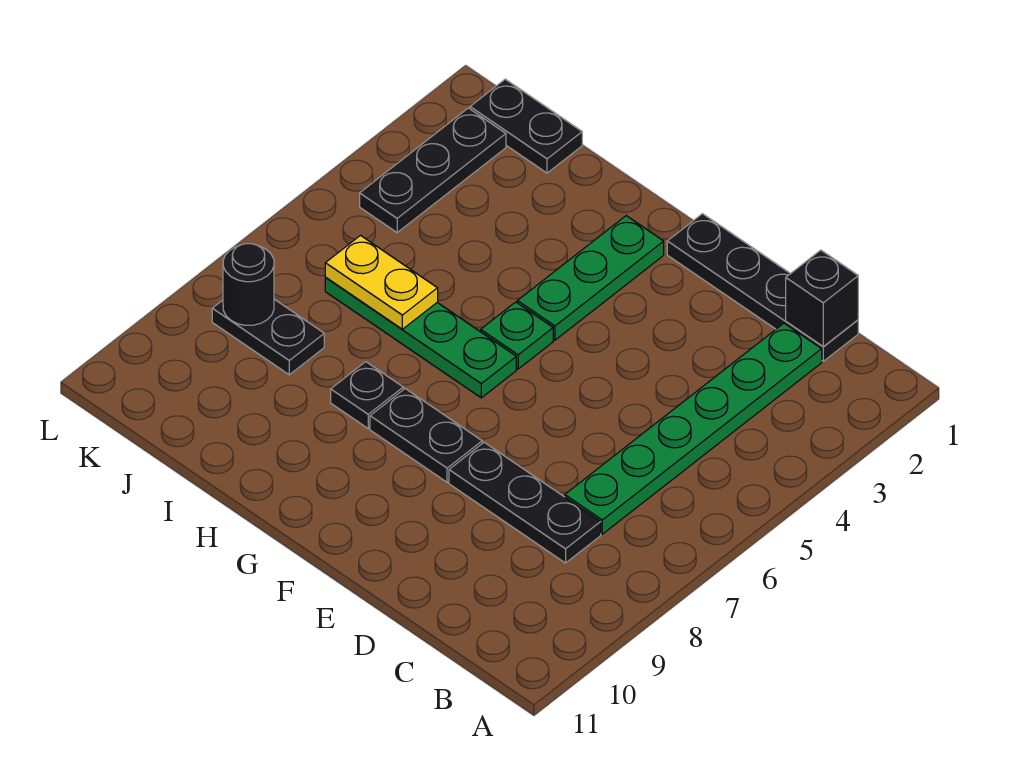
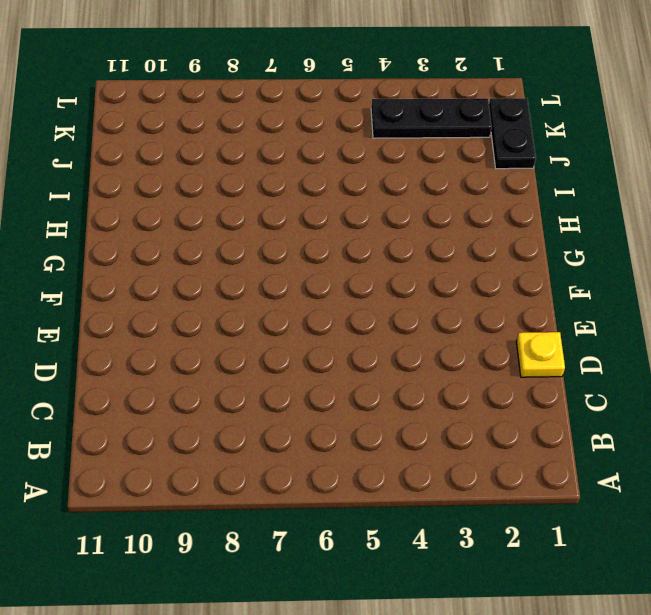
yellow 1x1 plate [516,332,565,377] -> black 1x4 plate [667,214,858,361]
none -> green 1x6 plate [565,323,822,534]
none -> black 1x3 plate [449,442,601,563]
none -> black 1x2 plate [370,389,482,482]

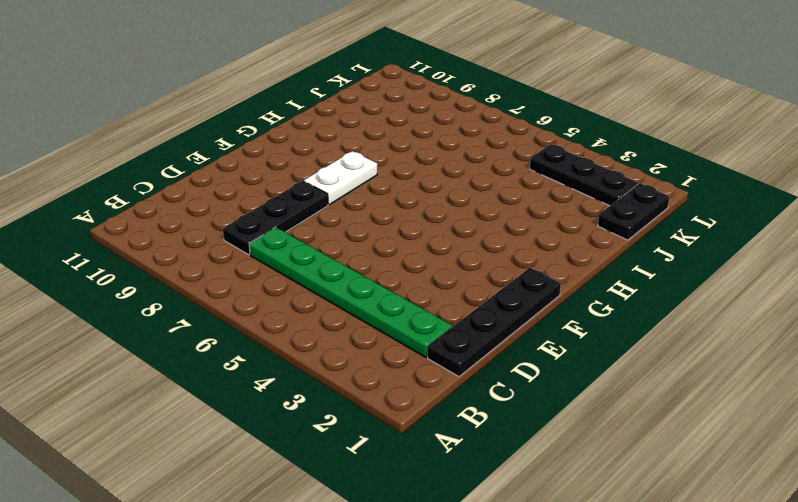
white 1x2 plate [304,151,377,205] -> black 1x2 plate [370,389,482,482]
none -> green 1x3 plate [517,216,664,340]
none -> green 1x1 plate [481,302,553,369]
none -> green 1x4 plate [325,278,516,398]

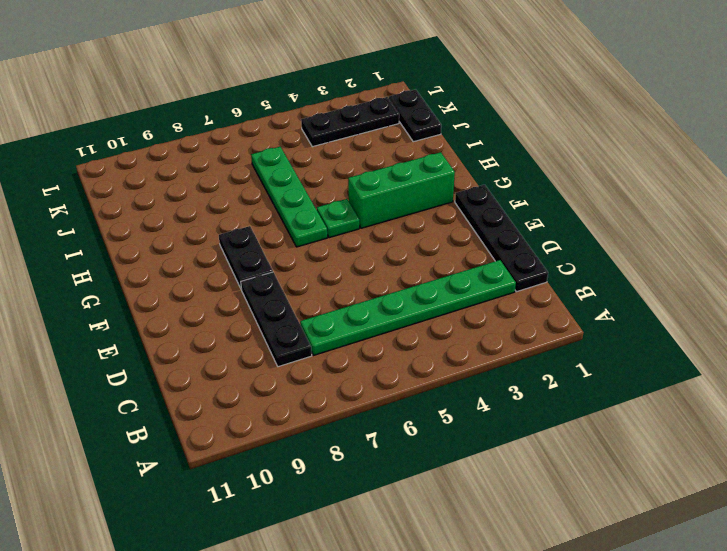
green 1x3 brick [348,152,455,228] -> green 1x3 plate [517,216,664,340]
none -> black 1x1 plate [331,362,403,428]
none -> black 1x2 plate [212,299,324,375]
none -> black 1x1 brick [786,250,858,346]

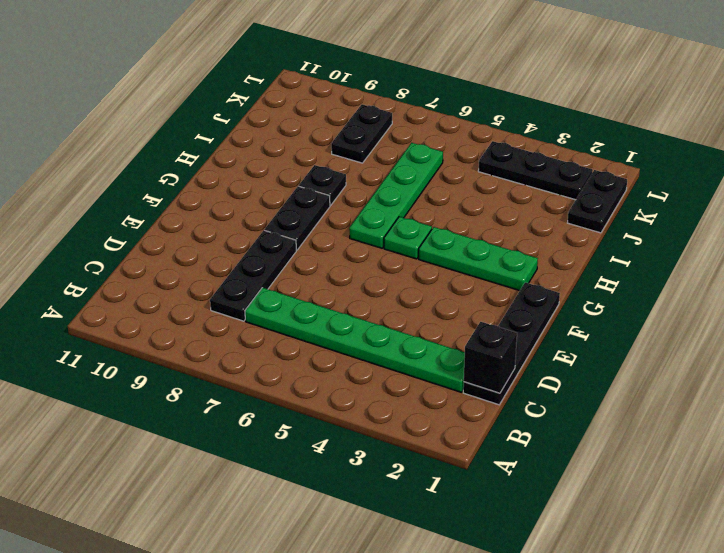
none -> yellow 1x2 plate [325,236,438,329]
none -> black 1x1 round brick [223,244,274,325]

